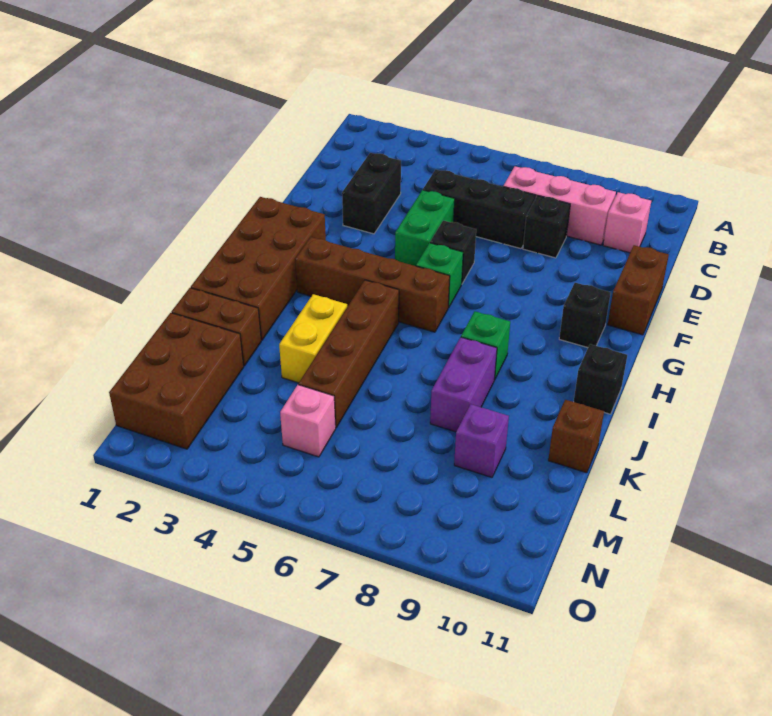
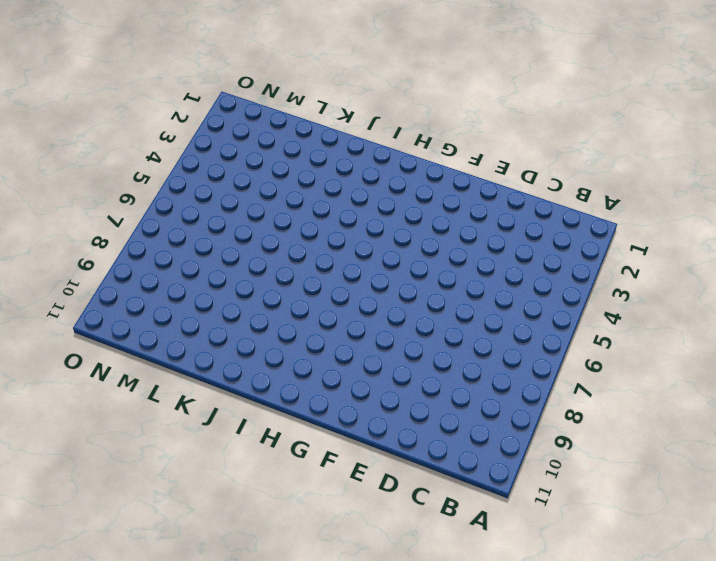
none -> pink 1x3 brick [503,166,616,245]
none -> pink 1x1 brick [603,192,651,253]
none -> black 1x2 brick [342,153,401,234]

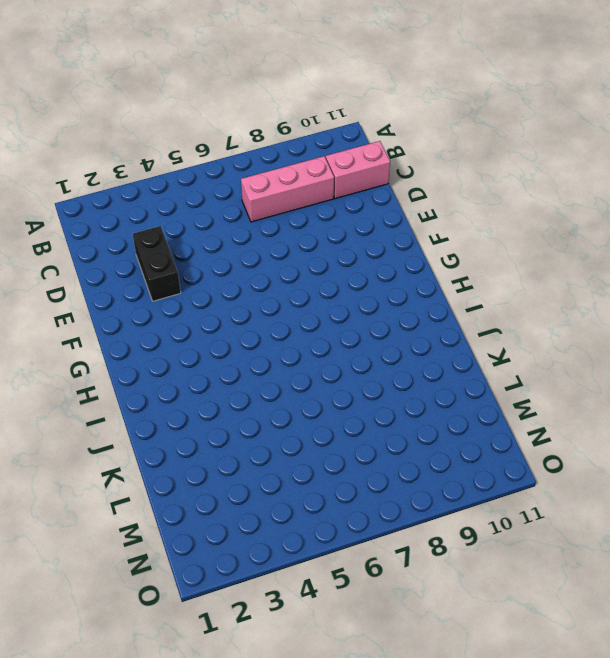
pink 1x2 brick [325,141,390,199] -> pink 1x1 brick [603,192,651,253]
none -> black 1x3 brick [423,170,536,249]
none -> black 1x1 brick [523,196,570,258]
none -> green 1x2 brick [395,190,455,266]

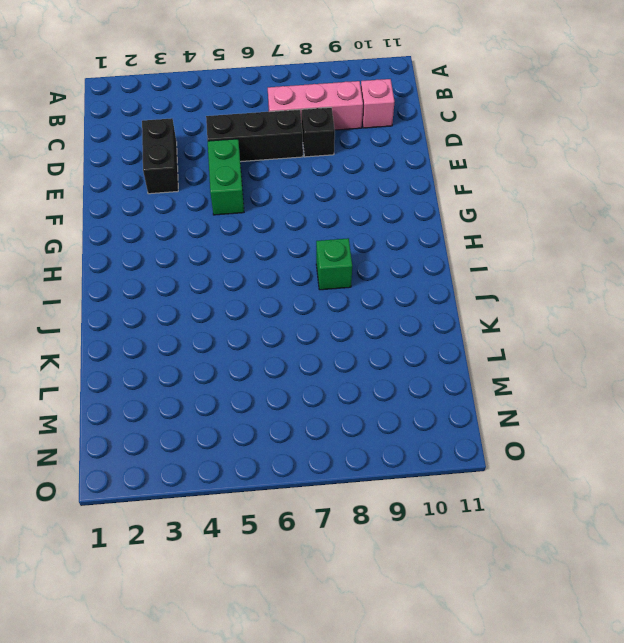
none -> brown 1x2 brick [608,245,669,335]
none -> black 1x1 brick [430,221,476,284]
none -> brown 2x4 brick [191,197,326,340]

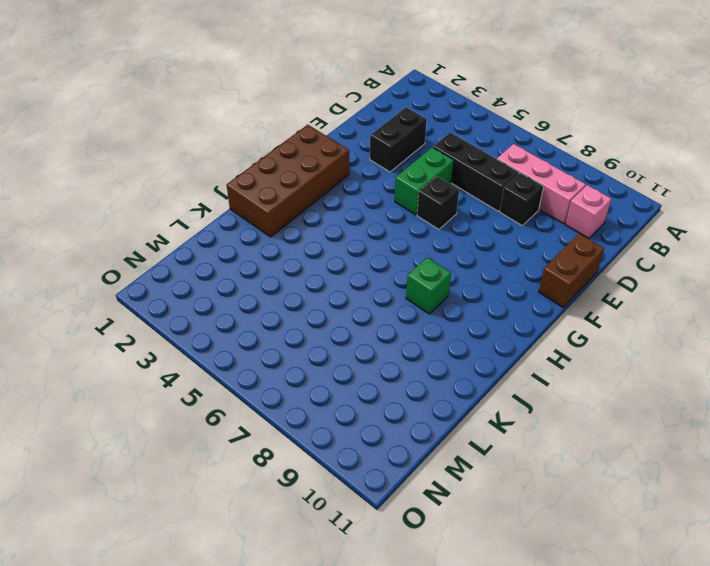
none -> green 1x1 brick [416,243,463,308]
none -> black 1x1 brick [559,283,611,348]
none -> brown 1x4 brick [295,237,450,332]

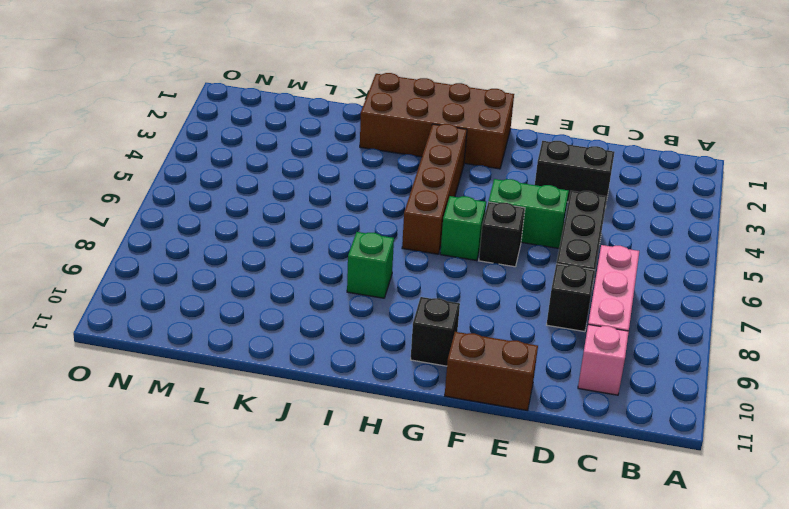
none -> brown 1x4 brick [299,280,399,428]
none -> black 1x1 brick [574,344,627,414]
none -> yellow 1x2 brick [279,294,347,383]

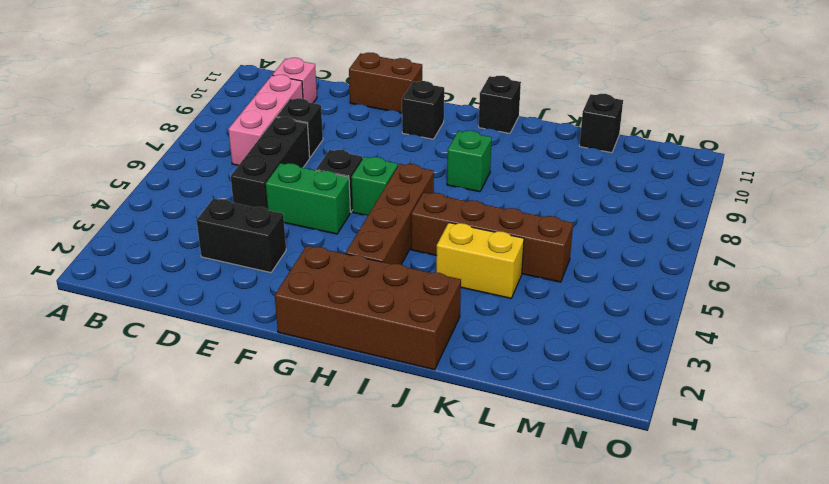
black 1x1 brick [579,94,623,153] -> none
none -> purple 1x2 brick [430,337,497,432]
none -> brown 1x2 brick [172,288,261,366]
none -> brown 1x1 brick [548,400,604,473]

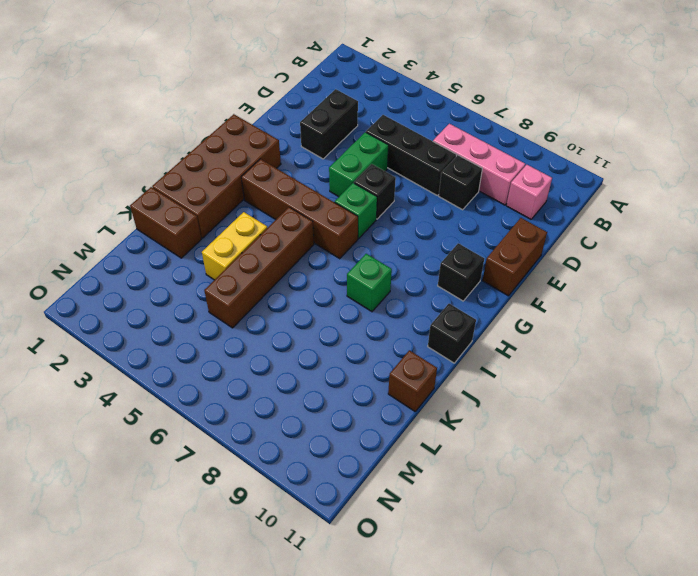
none -> purple 1x2 brick [430,337,497,432]
none -> brown 2x3 brick [109,313,244,449]
none -> purple 1x1 brick [454,404,509,477]

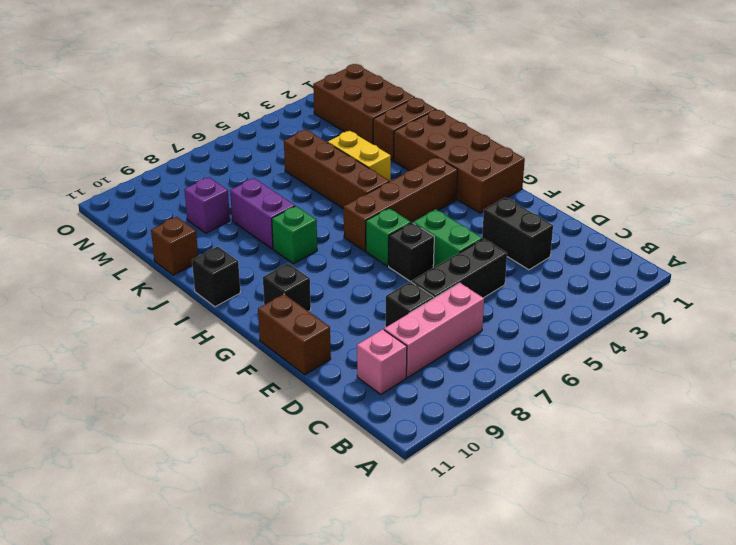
none -> pink 1x1 brick [280,385,336,457]

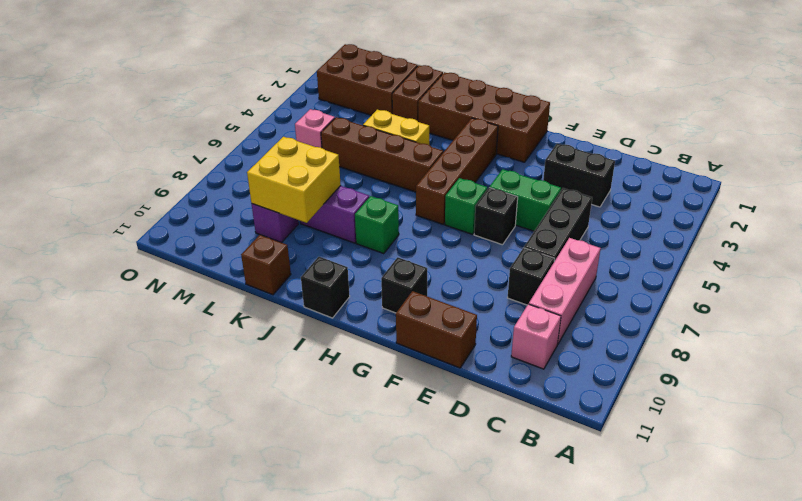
yellow 2x2 brick [247,137,341,223] -> none

